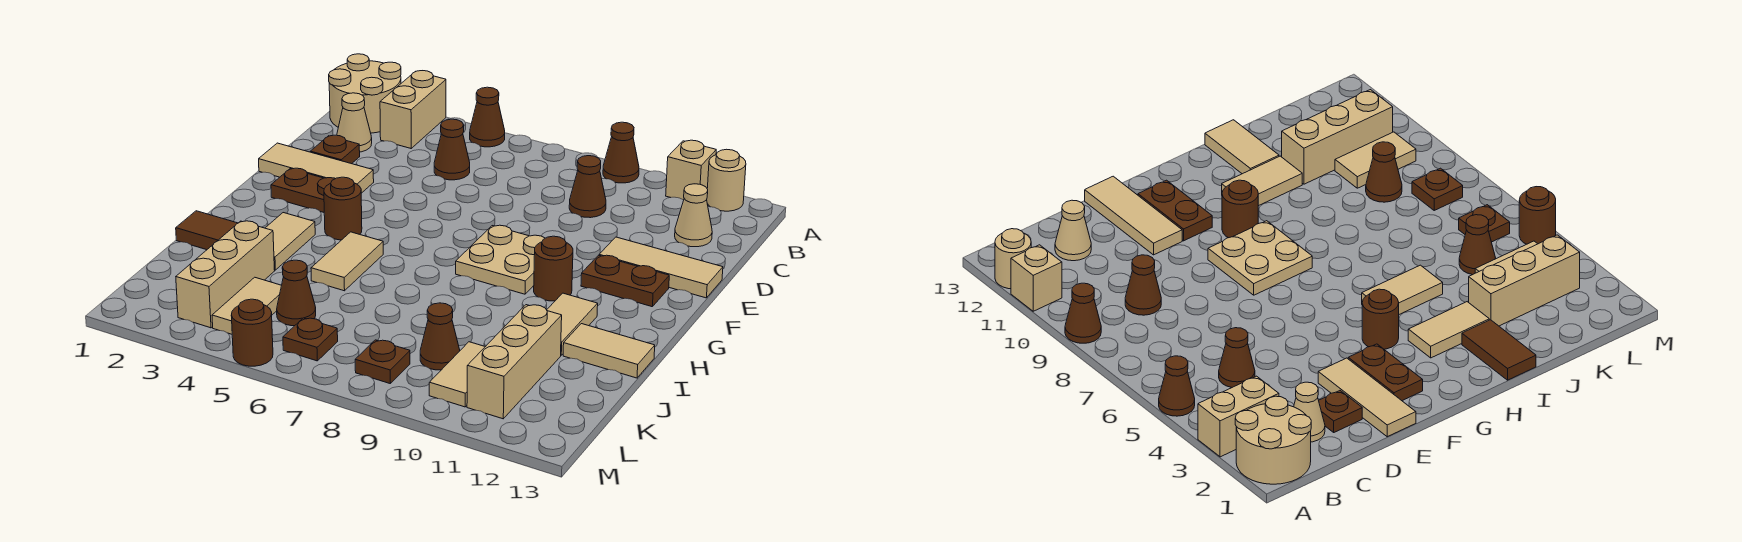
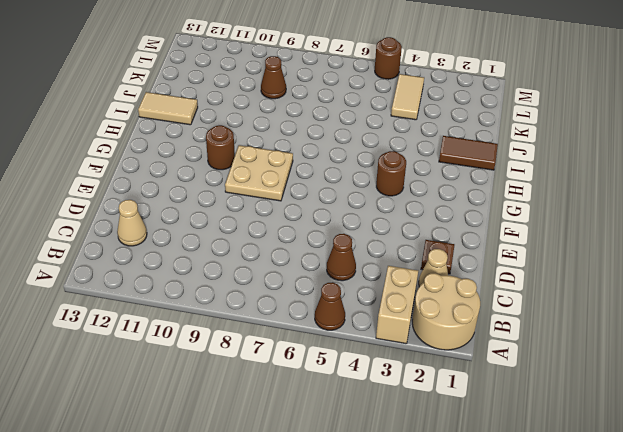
none -> brown 1x1 cone [603,122,639,183]
none -> tan 1x1 brick [666,140,716,200]
none -> tan 1x1 round brick [707,149,746,211]
none -> brown 1x1 cone [569,156,606,218]

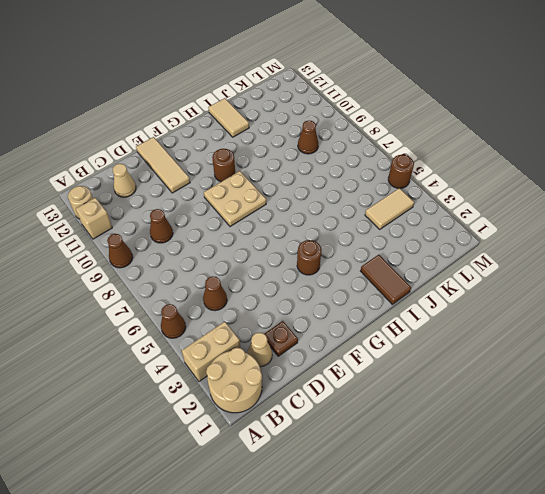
none -> tan 1x3 tile [259,143,374,193]
none -> brown 1x2 plate [271,168,335,212]
none -> brown 1x2 plate [581,255,669,307]
none -> tan 1x2 tile [266,213,315,270]

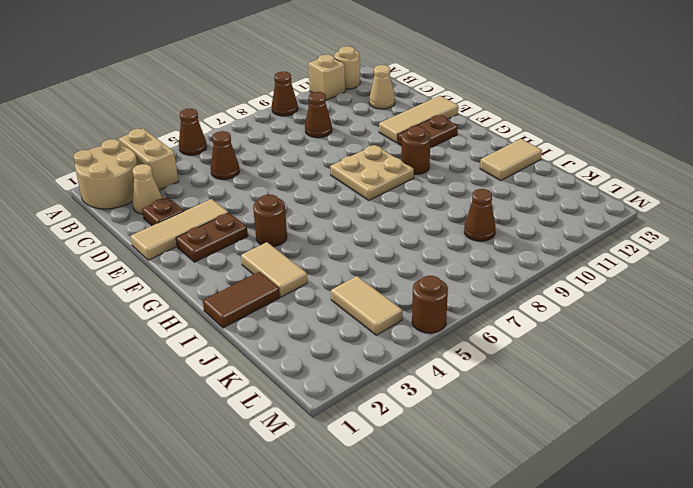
none -> tan 1x2 tile [311,232,383,291]
none -> tan 1x2 tile [547,293,598,355]
none -> tan 1x3 brick [176,221,275,328]
none -> tan 1x3 brick [467,305,562,419]

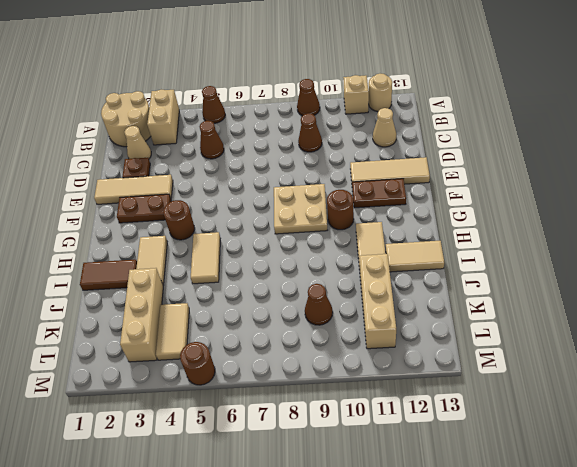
none -> brown 1x1 cone [277,260,316,326]
none -> tan 1x2 tile [429,342,485,407]
none -> brown 1x1 plate [283,318,338,361]
none -> brown 1x1 plate [355,340,410,384]

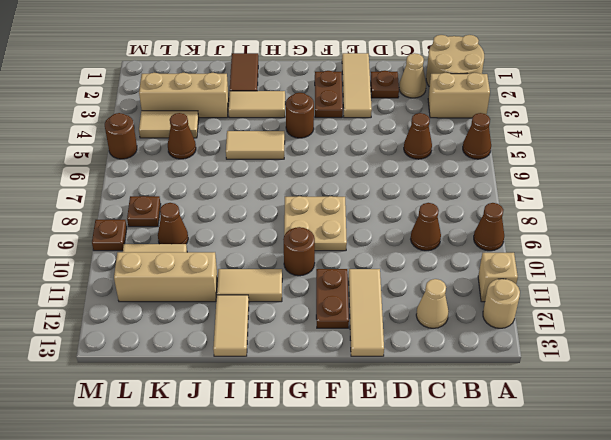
brown 1x1 plate [92,220,127,251] -> brown 1x1 plate moved to [283,318,338,361]

